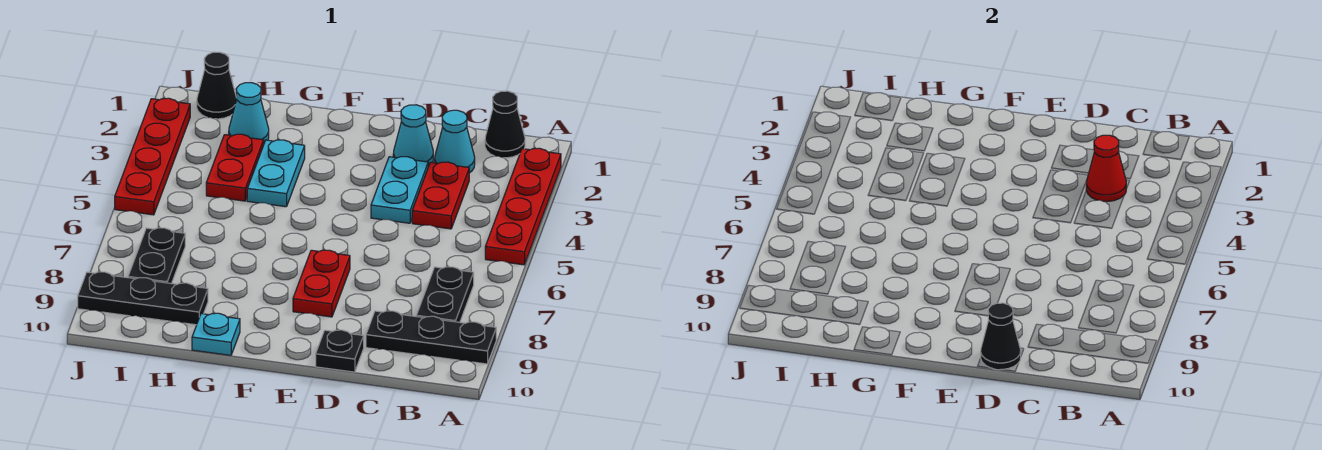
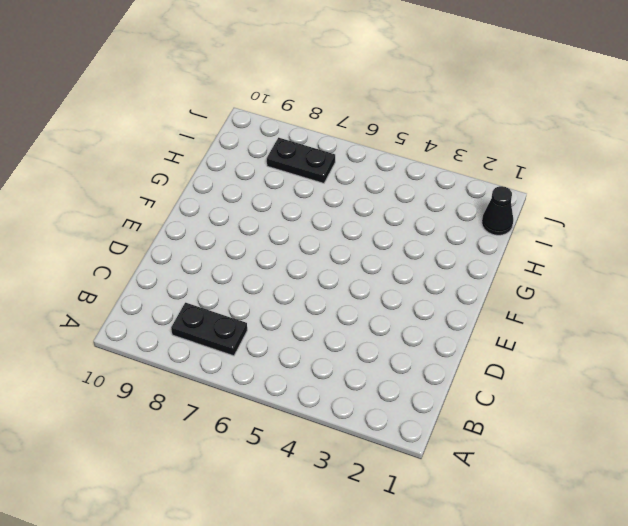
none -> red 1x4 plate [485,148,561,265]
none -> black 1x3 plate [366,311,496,364]
none -> black 1x1 cone [485,91,525,158]

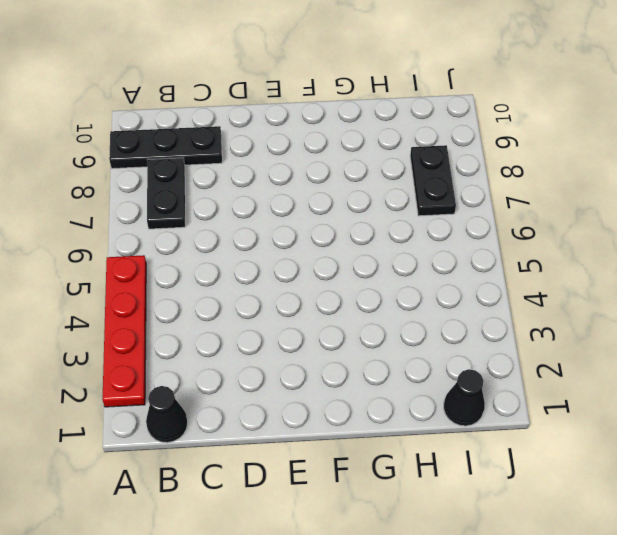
none -> cyan 1x1 cone [435,110,475,173]
none -> red 1x2 plate [412,162,469,229]
none -> cyan 1x1 cone [393,105,433,167]

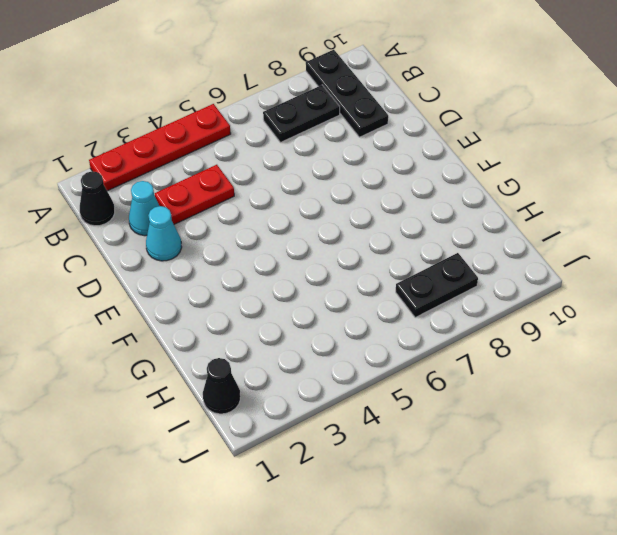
none -> cyan 1x2 plate [371,157,428,223]
none -> black 1x1 plate [316,330,364,372]
none -> red 1x2 plate [293,250,350,317]

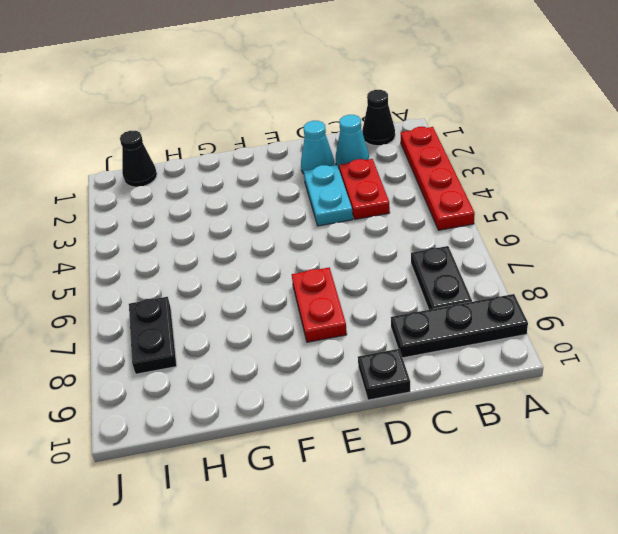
none -> cyan 1x2 plate [247,140,305,207]
none -> cyan 1x1 plate [192,313,240,355]
none -> cyan 1x1 cone [229,83,269,143]

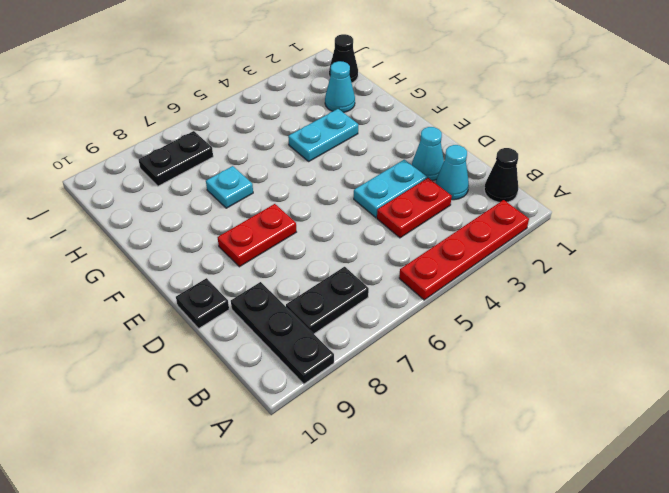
cyan 1x1 plate [206,166,253,208] -> cyan 1x1 plate moved to [192,313,240,355]
none -> red 1x2 plate [206,134,264,201]
none -> black 1x3 plate [78,272,208,325]
none -> red 1x4 plate [115,98,190,215]

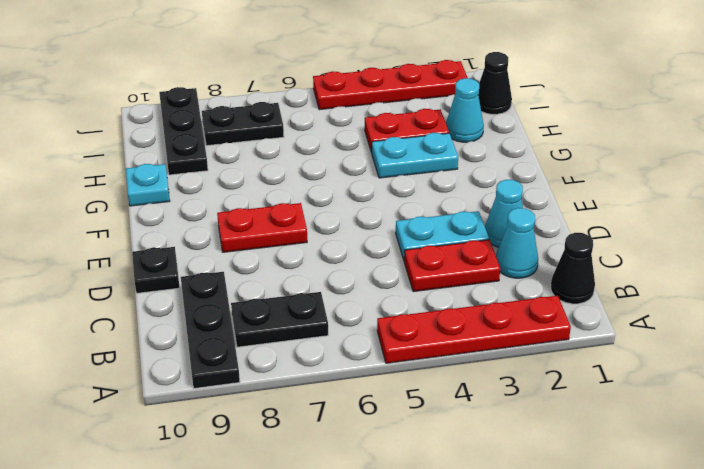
none -> red 1x1 cone [1086,135,1126,201]
none -> black 1x1 cone [981,303,1021,370]

